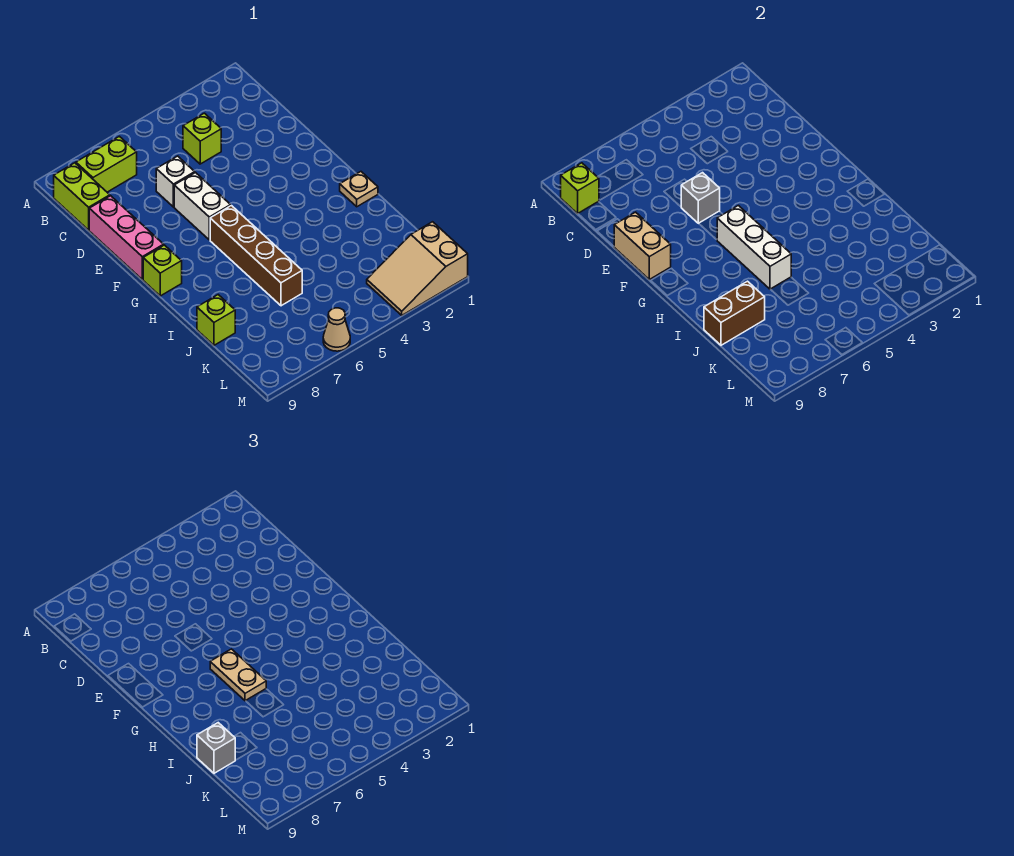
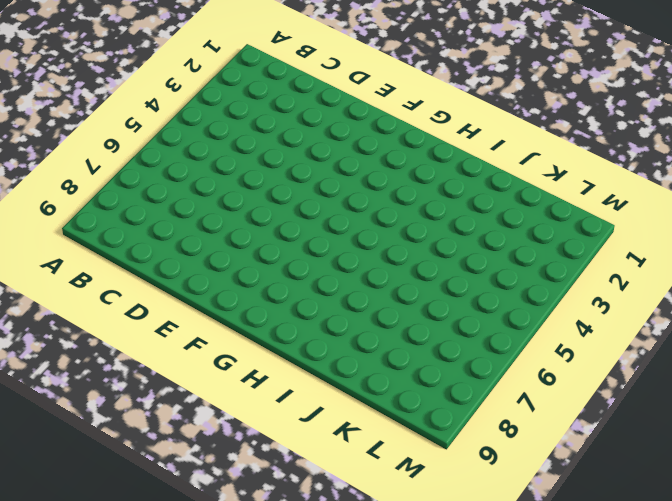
none -> lime 1x2 brick [76,136,137,192]
none -> lime 1x2 brick [54,163,110,230]
none -> lime 1x1 brick [183,113,221,164]

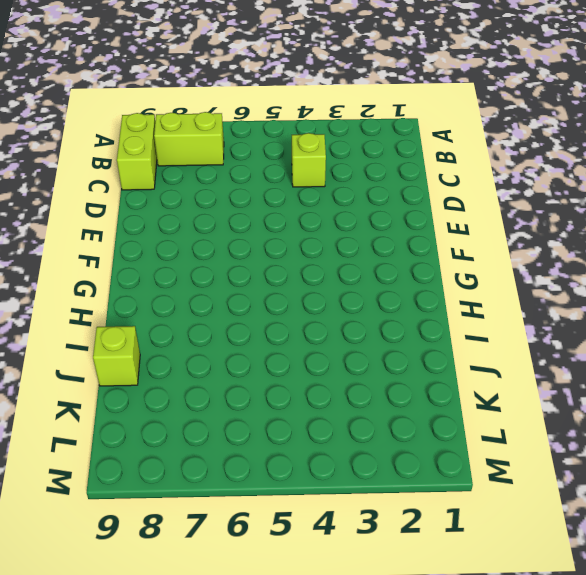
none -> white 1x1 brick [156,156,195,207]
none -> pink 1x3 brick [89,196,164,279]
none -> white 1x2 brick [174,173,231,240]

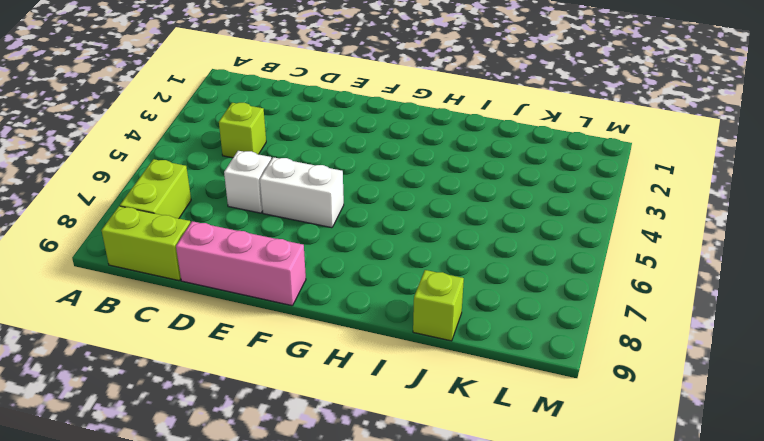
none -> brown 1x4 brick [210,206,302,306]
none -> lime 1x1 brick [143,245,182,296]
none -> tan 1x1 plate [340,172,378,207]

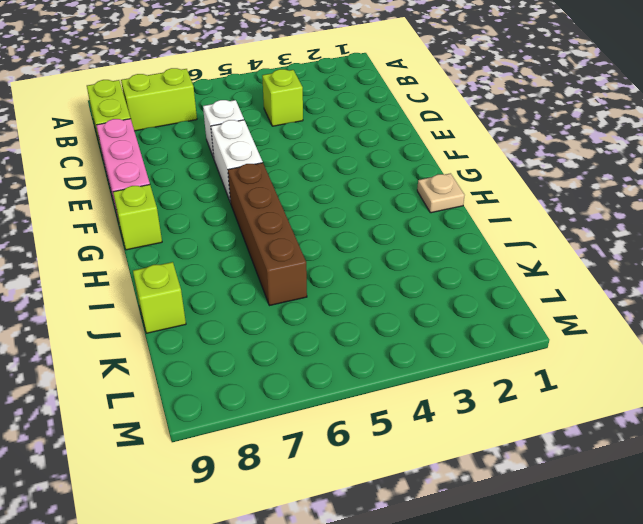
none -> tan 2x3 slope [367,222,468,315]
none -> tan 1x1 cone [323,308,350,351]
none -> lime 1x1 brick [561,163,599,214]

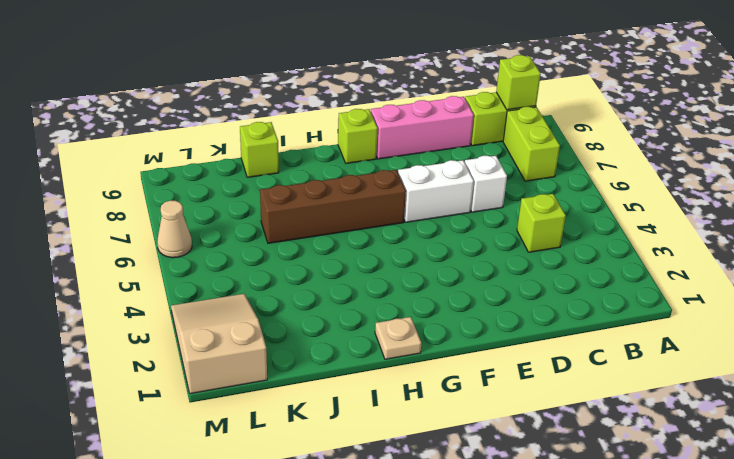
none -> grey 1x1 brick [681,173,720,223]
none -> tan 1x2 brick [614,212,671,279]
none -> white 1x3 brick [717,206,791,289]

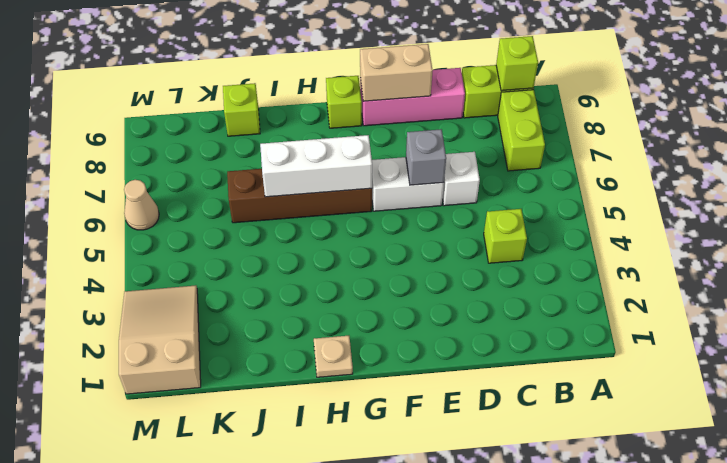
none -> brown 1x2 brick [704,281,765,345]
none -> tan 1x2 plate [210,649,266,701]
none -> grey 1x1 brick [197,723,235,773]

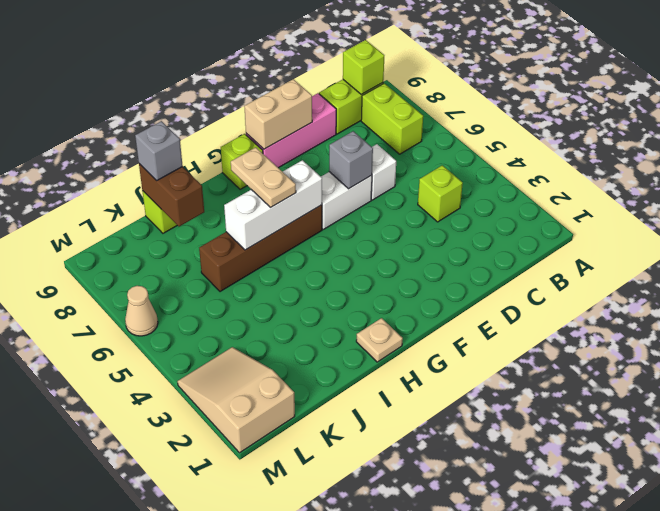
tan 1x2 plate [231,147,296,207] -> tan 1x2 plate turned to [210,649,266,701]

